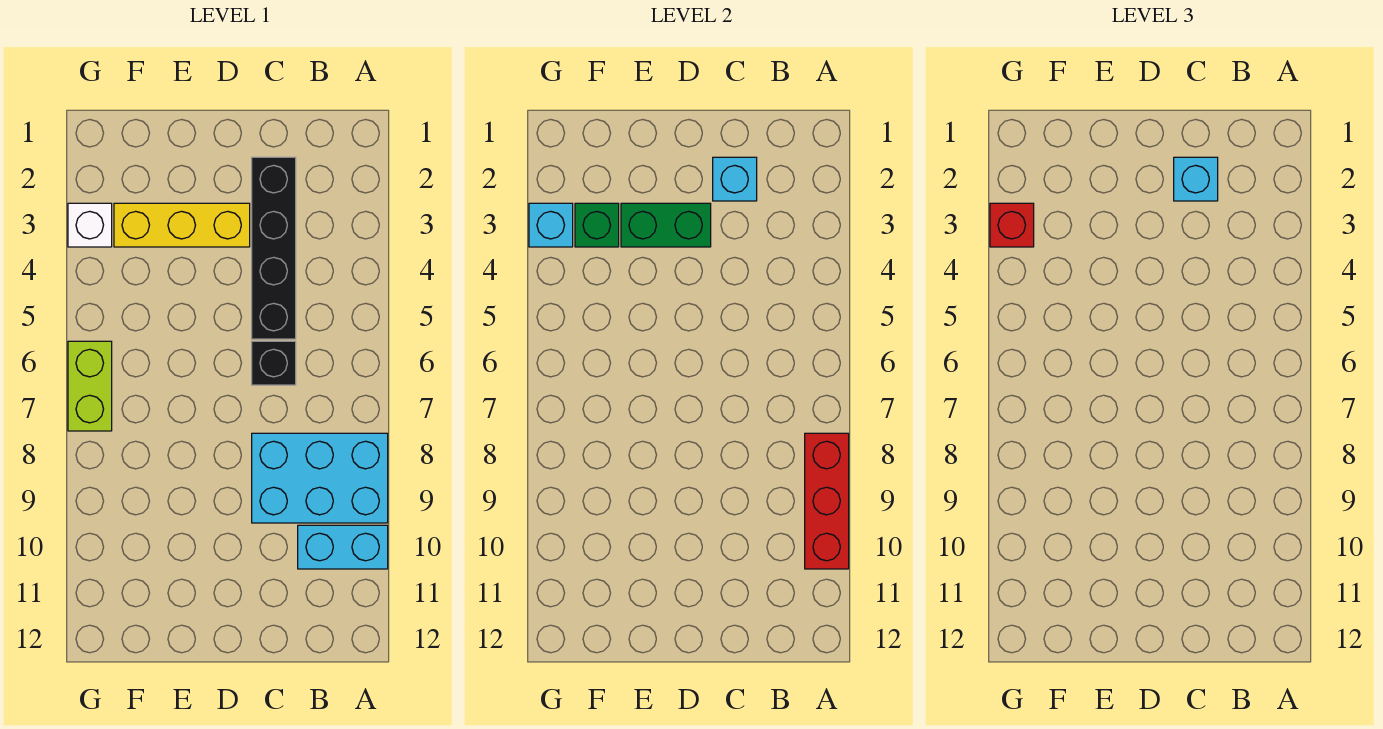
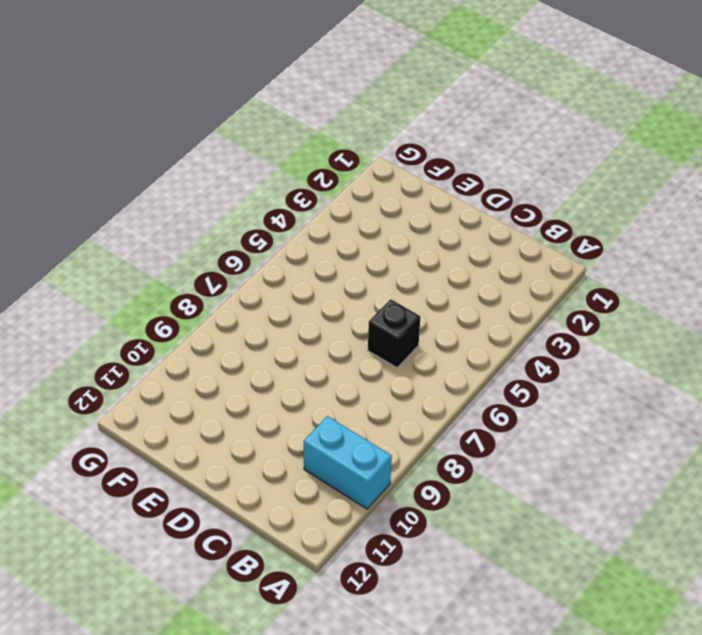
none -> cyan 2x3 brick [252,433,388,523]
none -> black 1x4 brick [252,157,296,339]
none -> yellow 1x3 brick [114,203,250,247]

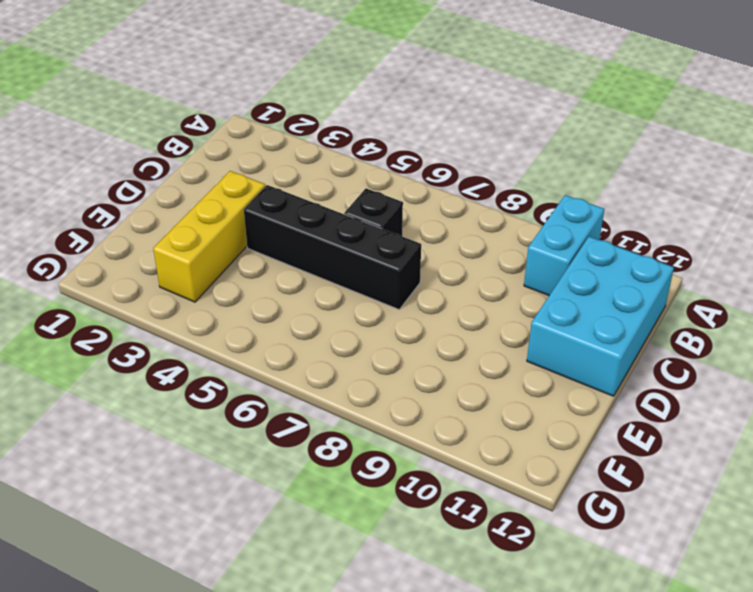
cyan 2x3 brick [527,237,674,396] -> cyan 2x3 brick moved to [252,433,388,523]
black 1x4 brick [244,185,421,309] -> black 1x4 brick moved to [252,157,296,339]
none -> white 1x1 brick [68,203,112,247]
none -> lime 1x2 brick [68,341,112,431]
none -> red 1x3 brick [805,433,849,569]

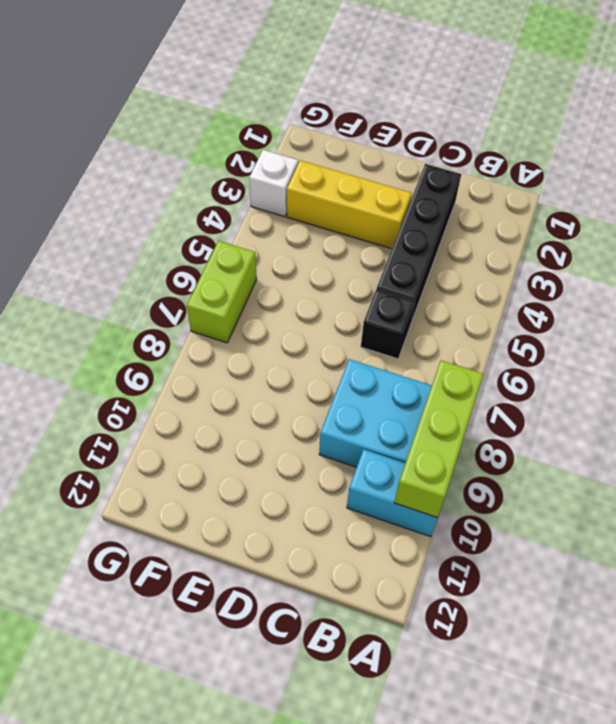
lime 1x3 brick [394,361,484,518] -> red 1x3 brick [805,433,849,569]
none -> cyan 1x1 brick [713,157,757,201]
none -> green 1x2 brick [621,203,711,247]
none -> green 1x1 brick [575,203,619,247]

